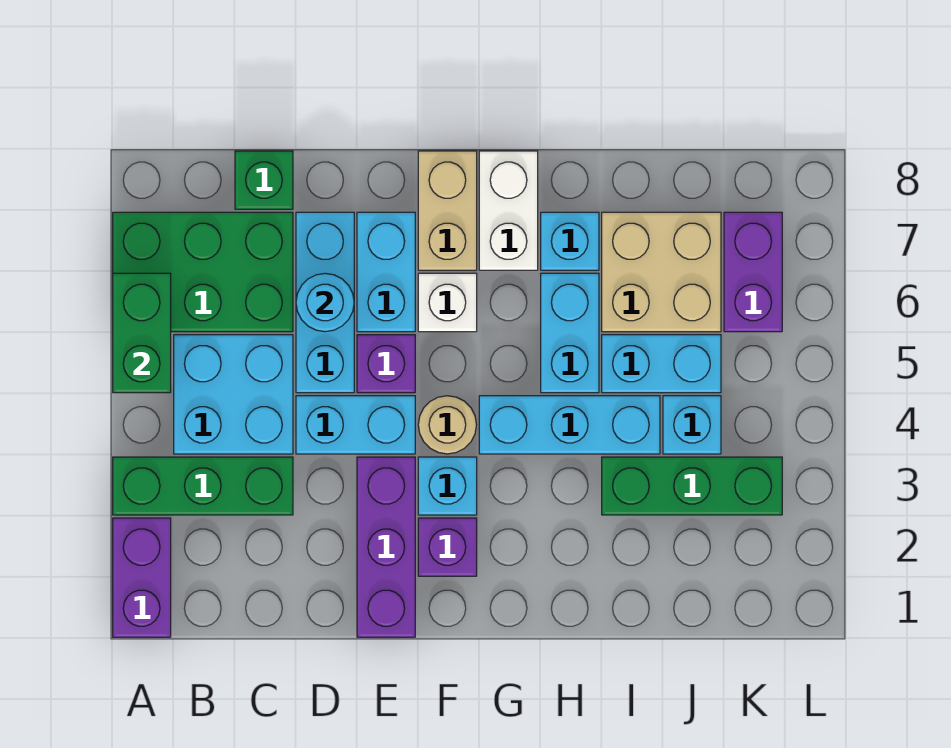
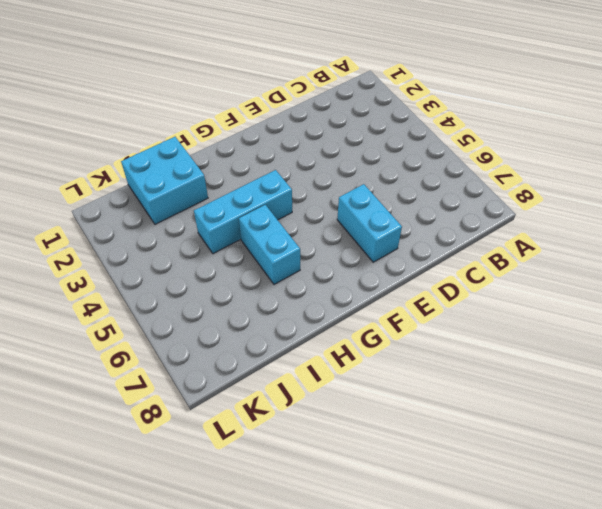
cyan 2x2 brick [121,137,208,224] -> cyan 2x2 brick moved to [174,335,293,454]
none -> purple 1x2 brick [113,518,171,637]
none -> green 1x3 brick [113,457,293,515]
none -> green 2x3 brick [113,212,293,332]

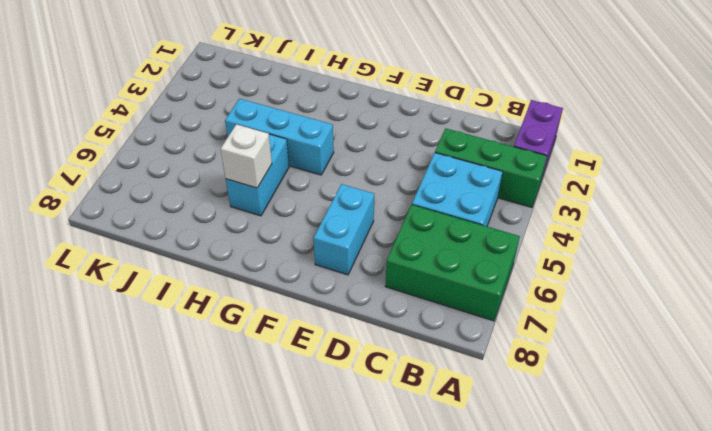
white 1x1 brick [220,124,272,188] -> white 1x1 brick moved to [418,273,477,332]
none -> green 1x1 brick [235,151,293,209]
none -> cyan 1x2 brick [296,396,415,454]
none -> cyan 1x3 brick [296,212,354,393]

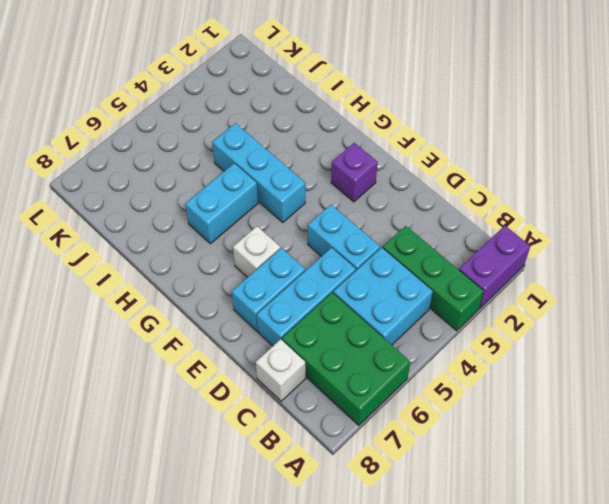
white 1x1 brick [256,339,306,401] -> green 1x1 brick [235,151,293,209]
none -> purple 1x3 brick [357,457,415,637]
none -> purple 1x1 brick [357,335,415,393]
none -> cyan 1x1 brick [418,457,477,515]

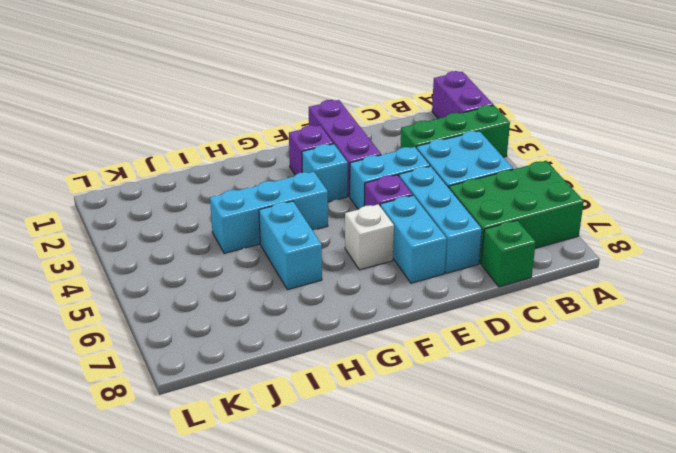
none -> tan 1x1 round brick [418,396,476,454]
none -> tan 1x2 brick [418,151,477,270]
none -> white 1x2 brick [479,151,538,270]

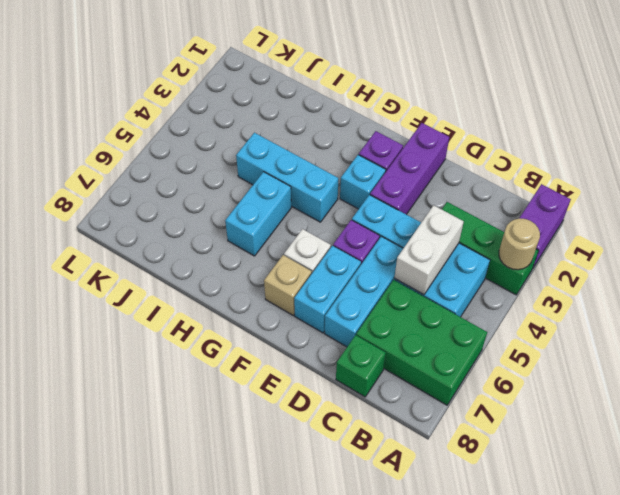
tan 1x1 round brick [499,219,540,270] -> tan 1x1 round brick moved to [418,396,476,454]
white 1x2 brick [394,205,464,295] -> white 1x2 brick moved to [479,151,538,270]
tan 1x1 brick [264,255,312,315] -> tan 1x2 brick [418,151,477,270]
none -> cyan 1x1 brick [541,212,599,270]
none -> green 1x3 brick [602,457,782,515]
none -> cyan 1x2 brick [602,335,721,393]

